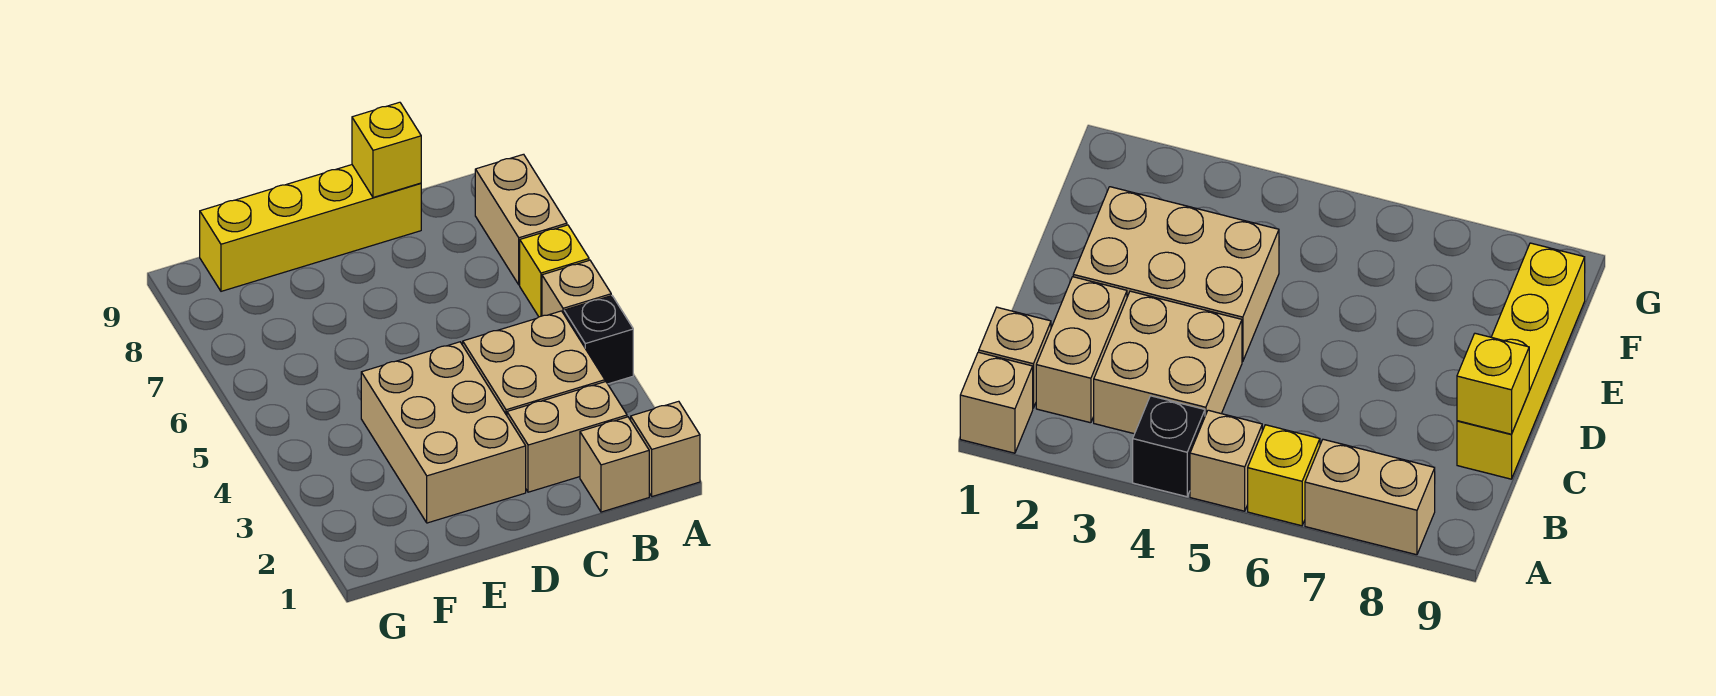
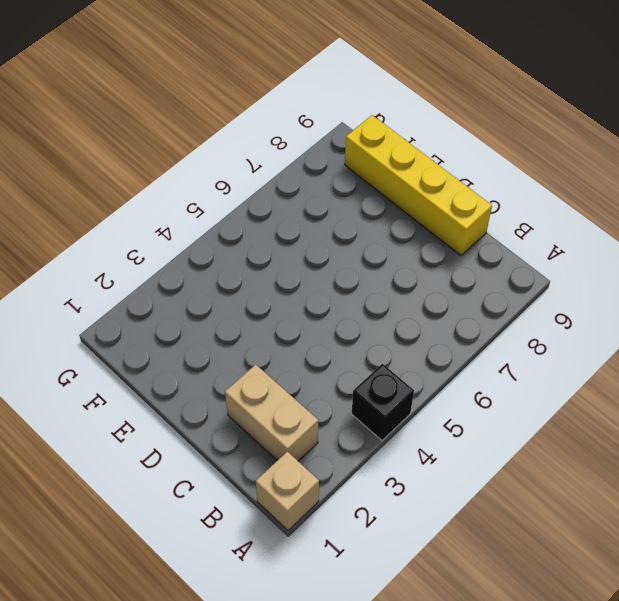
none -> tan 1x1 brick [542,260,611,316]
none -> yellow 1x1 brick [520,225,589,317]

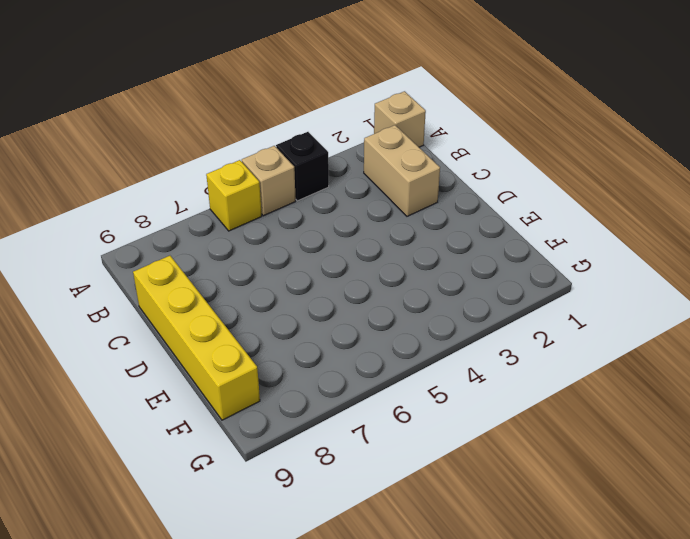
none -> tan 1x2 brick [475,154,567,285]
none -> tan 1x1 brick [580,417,649,512]

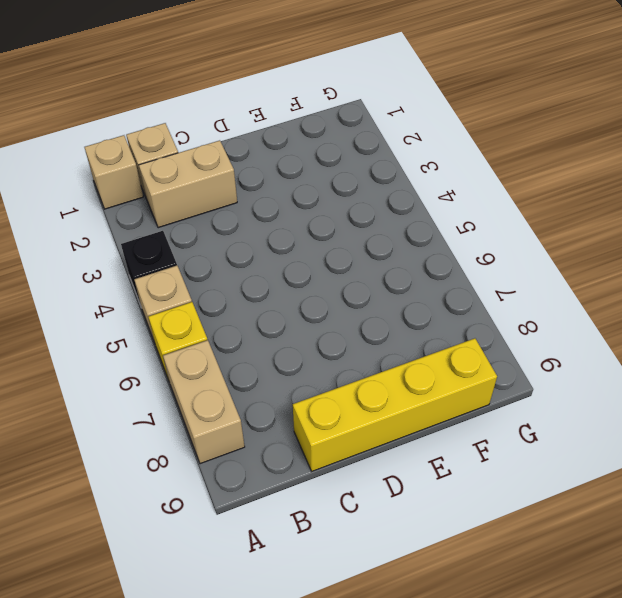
none -> tan 2x2 brick [463,311,605,415]
none -> tan 2x3 brick [361,342,526,523]

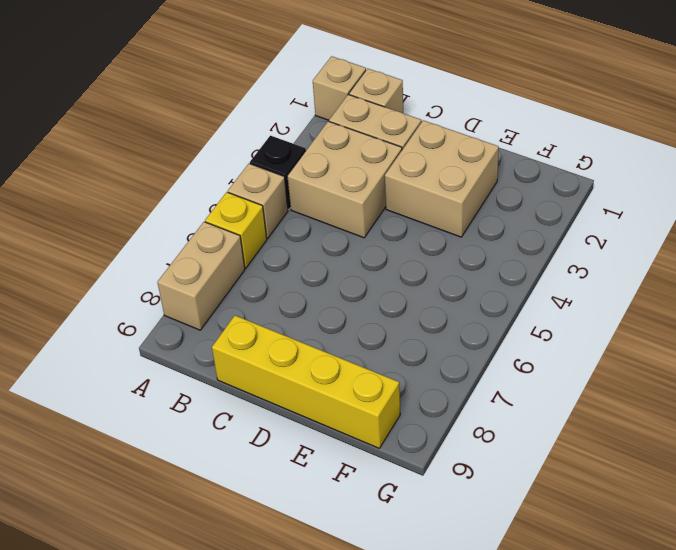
tan 2x2 brick [385,120,499,237] -> tan 2x3 brick [361,342,526,523]
none -> yellow 1x1 brick [352,102,421,198]

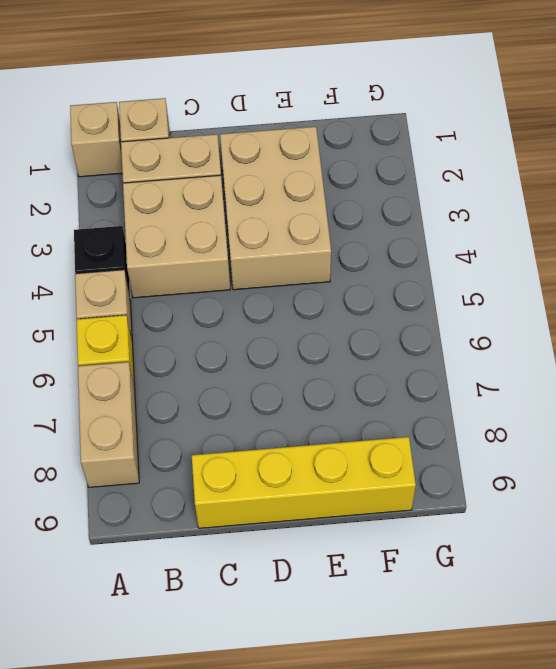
none -> yellow 1x1 brick [352,102,421,198]

